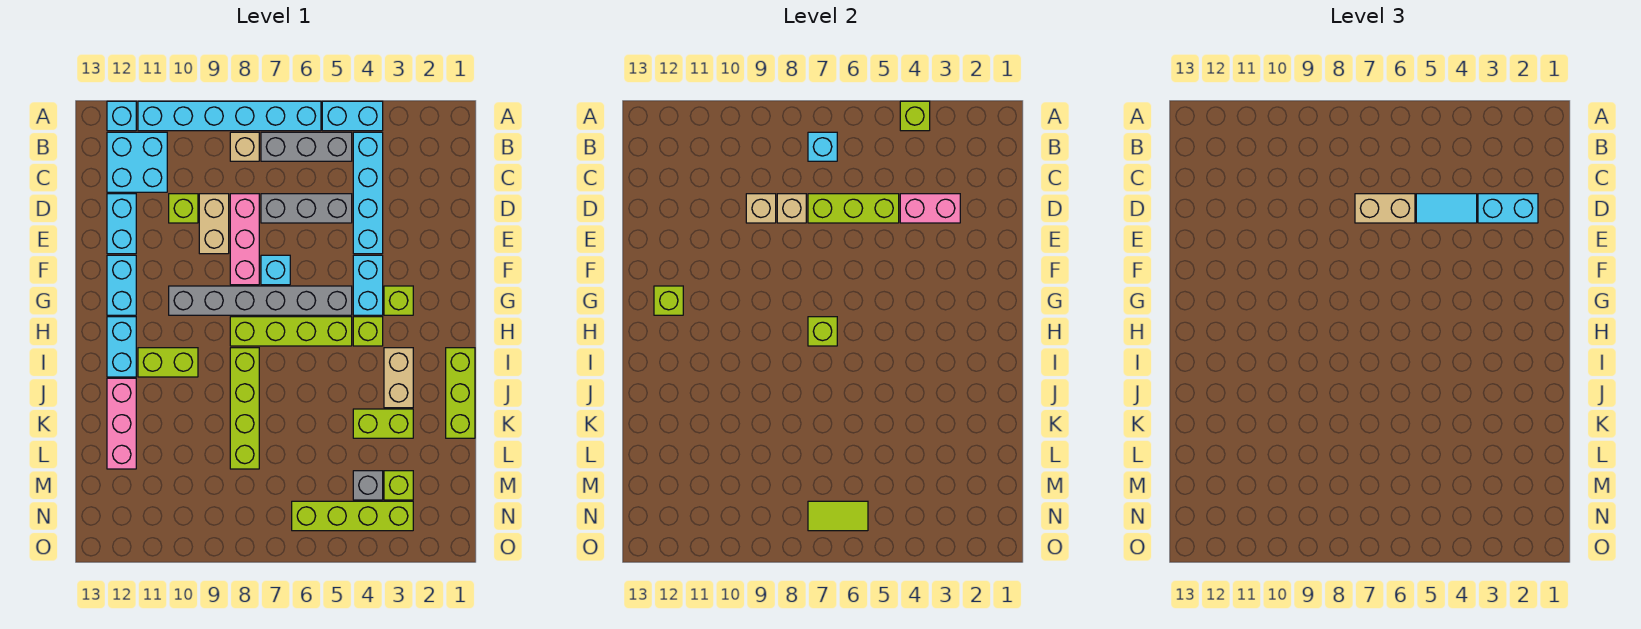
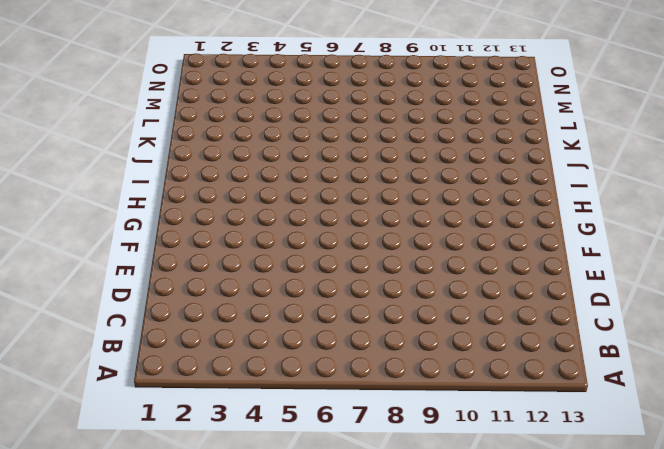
none -> cyan 1x2 brick [322,101,383,131]
none -> cyan 1x6 brick [138,101,321,131]
none -> cyan 1x1 brick [107,101,136,131]
none -> cyan 1x4 brick [353,132,383,254]

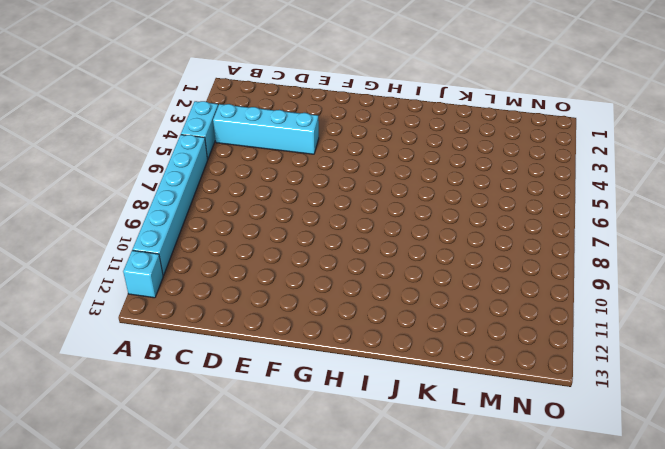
none -> grey 1x3 brick [261,132,352,161]
none -> tan 1x1 brick [230,132,259,161]
none -> cyan 2x2 brick [107,132,167,192]
none -> grey 1x3 brick [261,194,352,223]

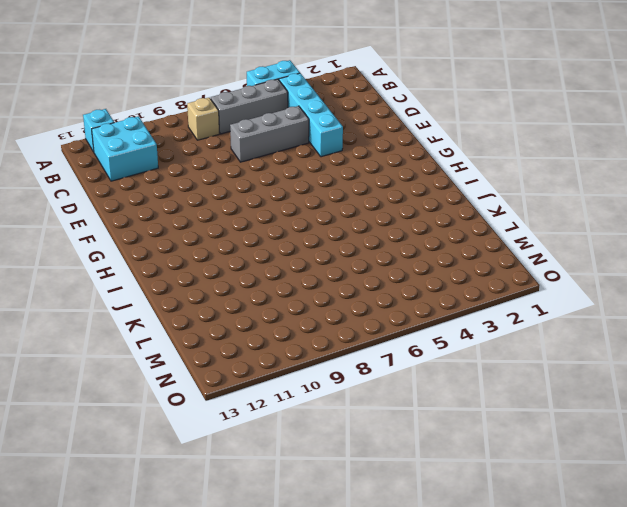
none -> cyan 1x6 brick [138,101,321,131]
none -> pink 1x3 brick [230,194,259,285]
none -> tan 1x2 brick [199,194,229,254]
none -> lime 1x1 brick [169,194,198,223]

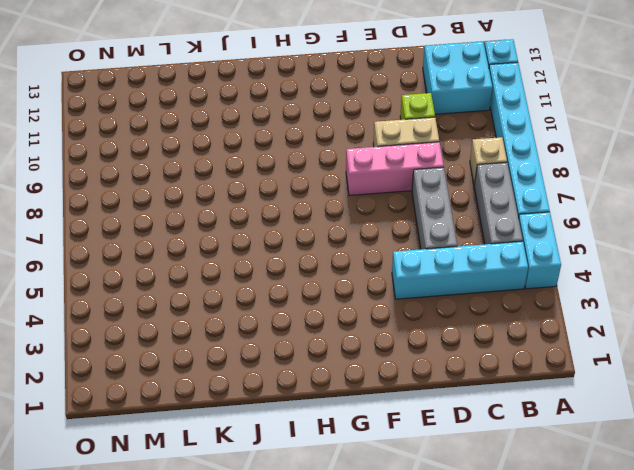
none -> cyan 1x2 brick [107,194,136,254]
none -> cyan 1x2 brick [353,255,383,315]
none -> cyan 1x1 brick [261,255,290,285]
none -> cyan 1x2 brick [107,255,136,315]

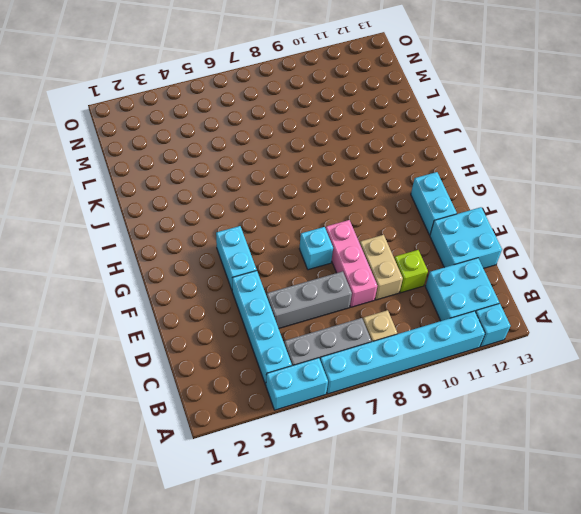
cyan 2x2 brick [430,207,502,268] -> cyan 1x2 brick [107,194,136,254]
none -> lime 1x1 brick [384,286,413,315]
none -> grey 1x6 brick [169,286,352,315]
none -> lime 1x1 brick [353,317,383,346]
none -> lime 1x4 brick [230,317,352,346]

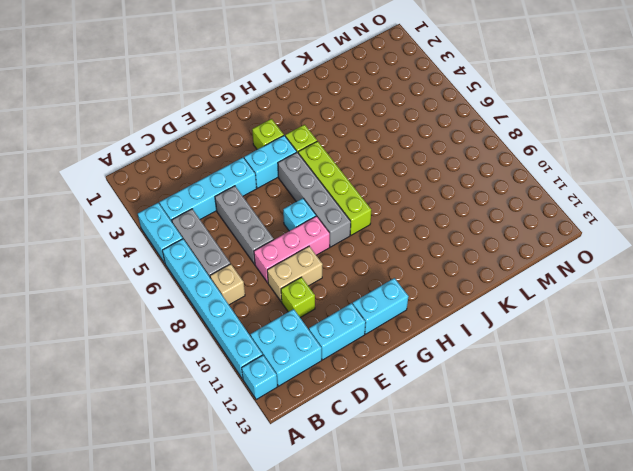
grey 1x4 brick [278,152,351,247] -> grey 1x6 brick [169,286,352,315]
none -> cyan 1x2 brick [107,317,136,377]
none -> lime 1x3 brick [446,348,475,438]
none -> tan 1x2 brick [384,348,413,408]
none -> lime 1x4 brick [230,348,259,469]

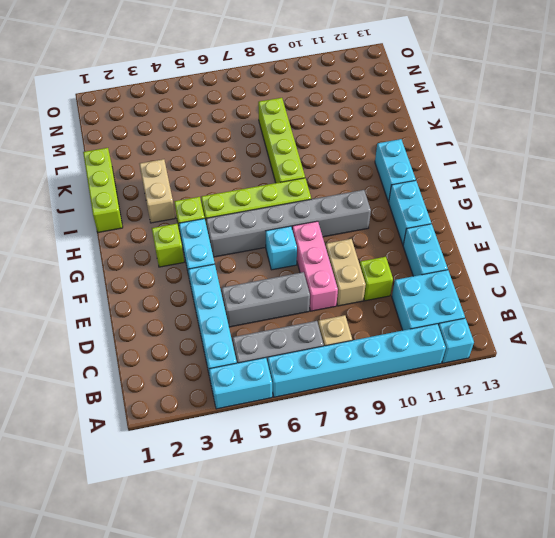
none -> lime 1x2 brick [138,348,198,377]
none -> pink 1x3 brick [107,378,136,469]
none -> lime 1x2 brick [353,409,413,438]
none -> lime 1x1 brick [384,471,413,500]

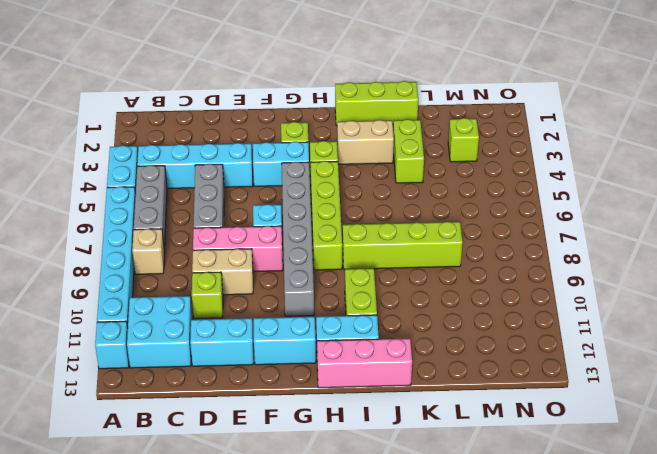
pink 1x3 brick [317,338,412,388] -> pink 1x3 brick moved to [107,378,136,469]
none -> grey 1x1 brick [353,471,383,500]
none -> lime 1x4 brick [292,501,413,531]
none -> lime 1x1 brick [900,101,930,131]
none -> cyan 1x1 brick [808,132,837,161]

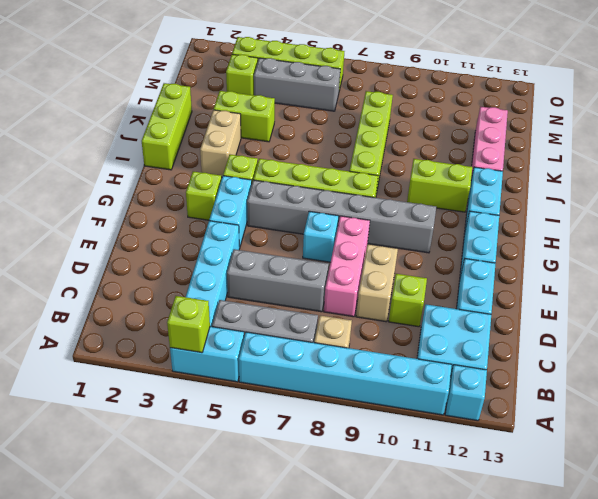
grey 1x3 brick [254,58,340,111] -> grey 1x1 brick [353,471,383,500]
none -> cyan 1x1 brick [808,132,837,161]
none -> pink 1x2 brick [900,194,960,223]
none -> lime 1x3 brick [808,194,899,223]
none -> tan 1x1 brick [777,194,806,223]

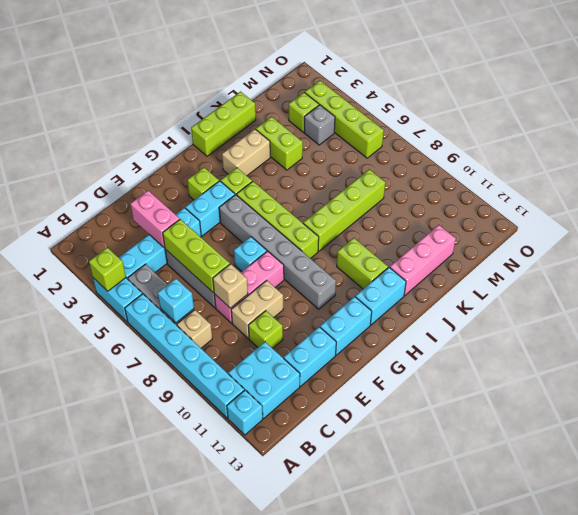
none -> tan 1x1 brick [746,194,776,223]
none -> lime 1x1 brick [654,286,683,315]
none -> lime 1x1 brick [808,317,837,346]
none -> lime 1x2 tile [808,501,868,531]

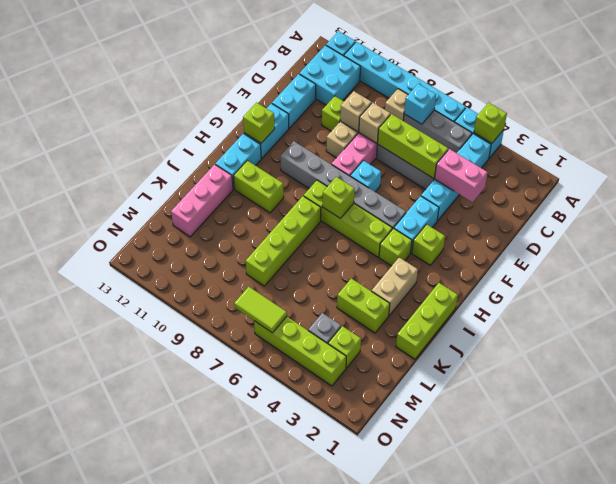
none -> cyan 1x2 brick [1478,194,1538,223]
none -> cyan 1x2 tile [1416,194,1477,223]
none -> tan 1x2 brick [1355,194,1415,223]

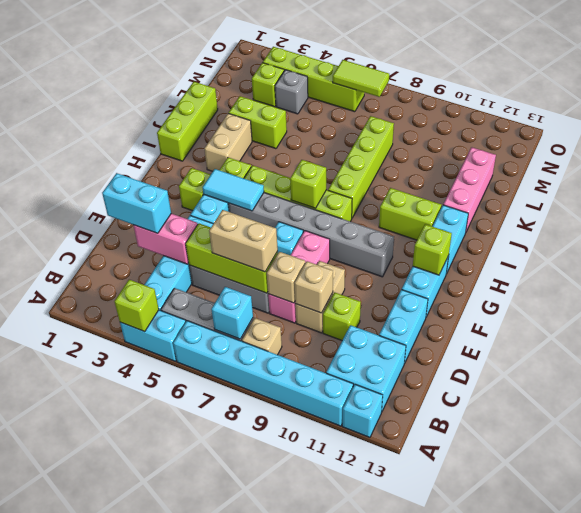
cyan 1x2 tile [203,169,264,211] -> cyan 1x2 tile moved to [1416,194,1477,223]

